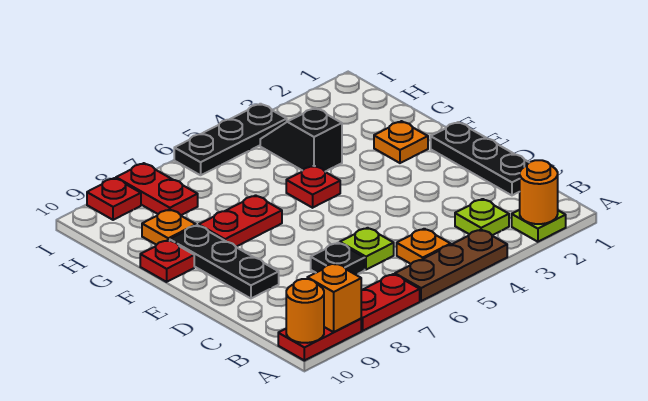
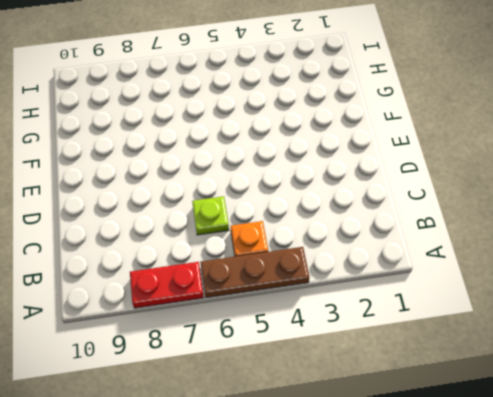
none -> lime 1x1 plate [512,210,566,242]
none -> red 1x2 plate [278,319,361,361]
none -> lime 1x1 plate [455,199,509,235]

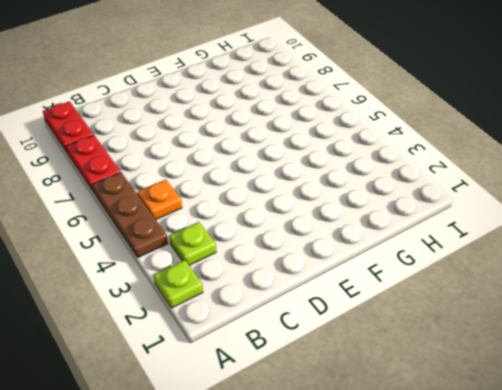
none -> black 1x3 plate [431,122,529,195]
none -> lime 1x1 plate [340,228,394,270]
none -> black 1x1 plate [311,243,365,275]

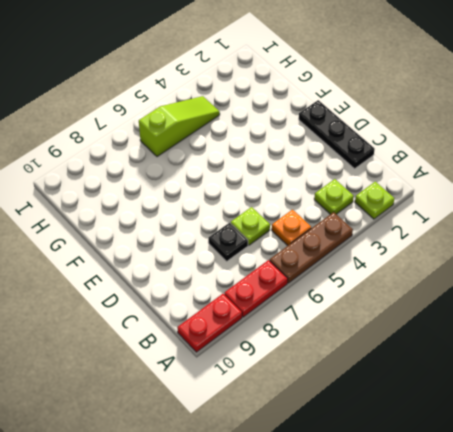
lime 1x3 slope [139,96,220,157] -> black 1x2 slope [260,108,342,172]
none -> black 1x3 plate [170,225,279,298]
none -> orange 1x1 plate [374,121,428,163]
none -> red 1x1 plate [286,166,340,208]

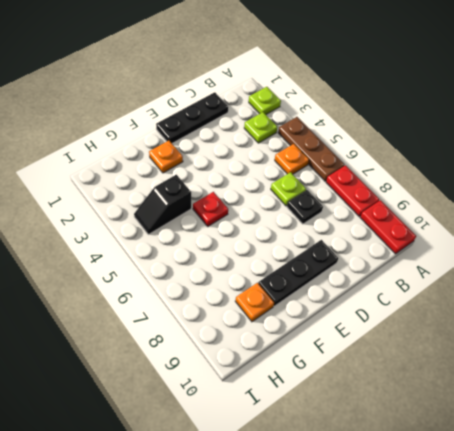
none -> red 1x2 plate [199,195,282,247]
none -> red 1x1 plate [140,240,194,282]
none -> red 1x2 plate [116,163,198,215]

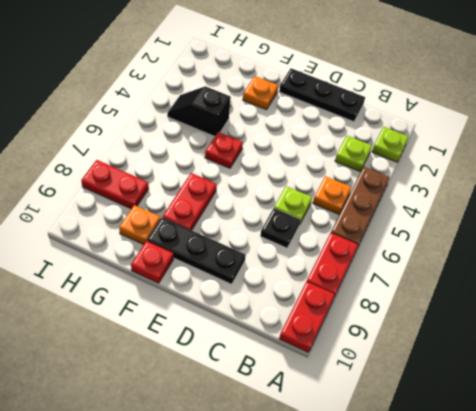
none -> black 1x3 plate [174,104,287,175]
none -> red 1x1 plate [87,178,141,220]
none -> orange 1x1 round brick [520,160,558,224]

